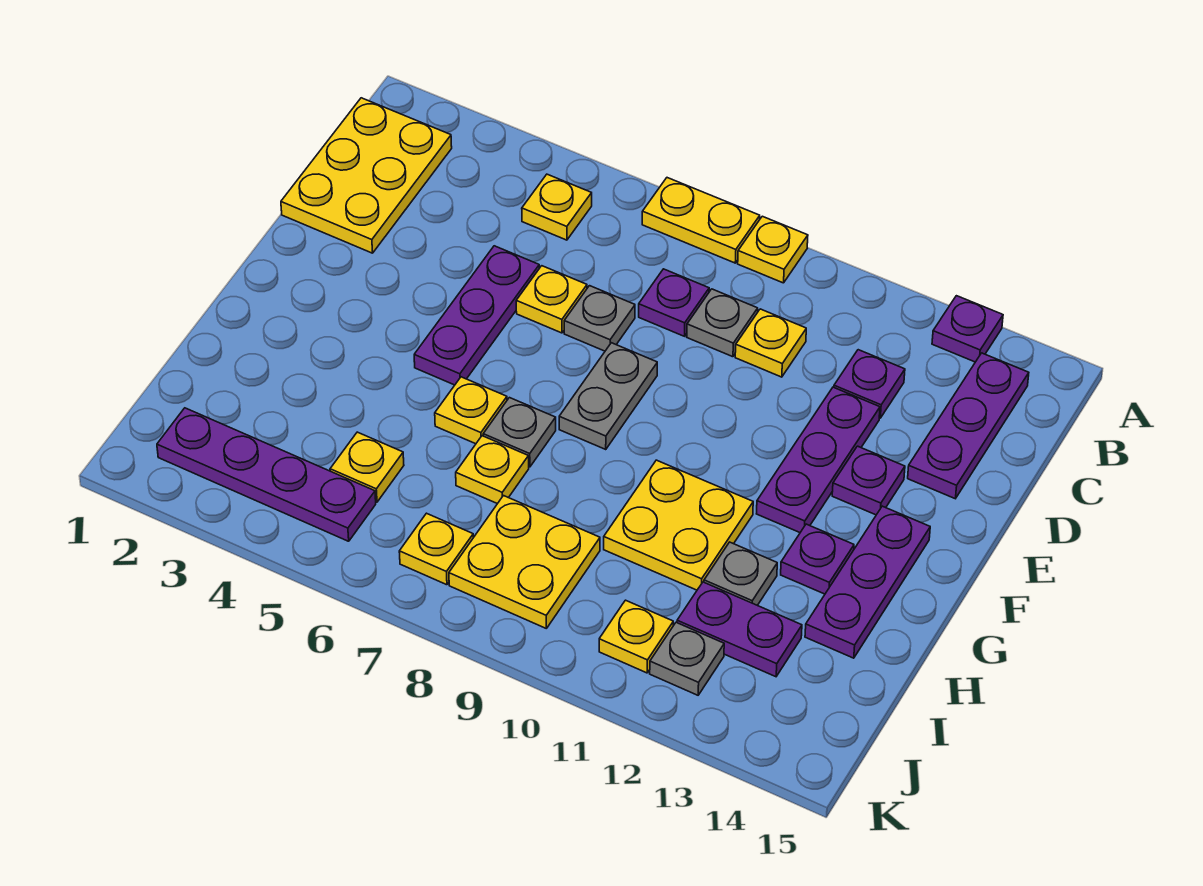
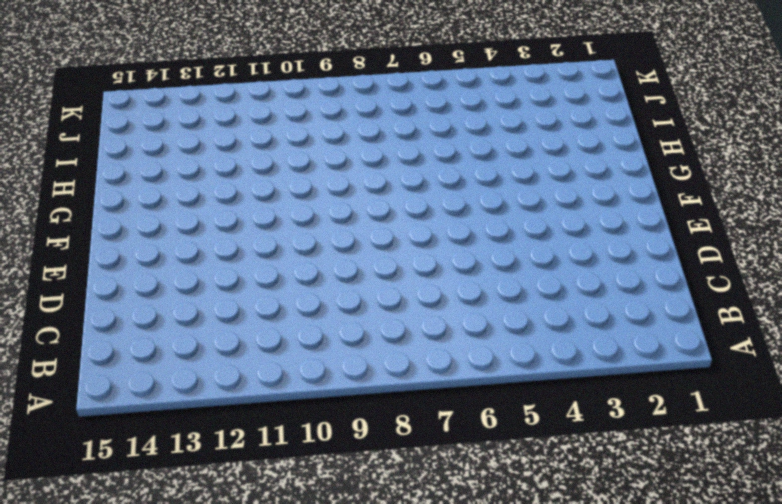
none -> yellow 1x2 plate [642,178,760,263]
none -> yellow 1x1 plate [738,216,808,283]
none -> purple 1x1 plate [932,296,1003,362]
none -> yellow 2x3 plate [281,98,452,253]

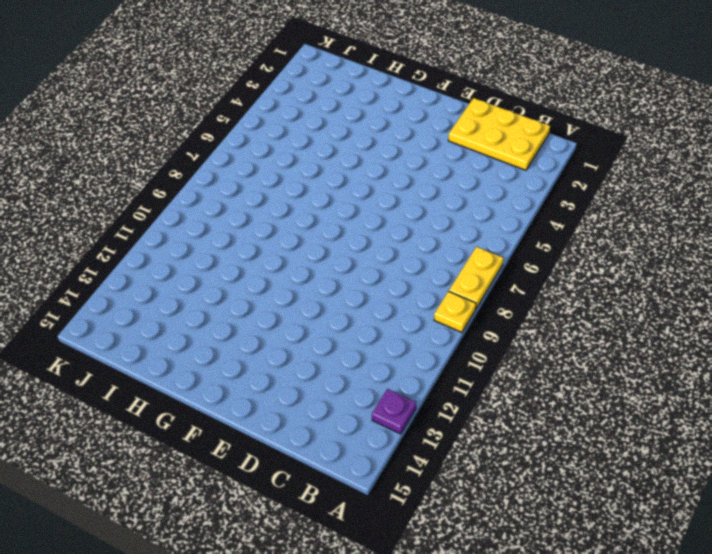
none -> yellow 1x1 plate [522,174,592,240]
none -> purple 1x3 plate [908,353,1029,499]
none -> purple 1x1 plate [639,269,709,336]
none -> grey 1x1 plate [687,289,758,357]

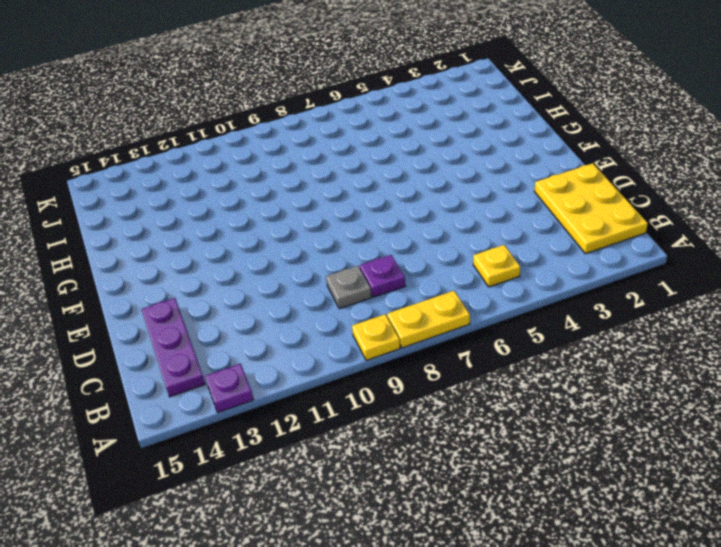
none -> yellow 1x1 plate [735,309,806,377]
none -> purple 1x1 plate [834,350,905,418]
none -> purple 1x3 plate [414,246,539,385]
none -> yellow 1x1 plate [516,266,587,333]

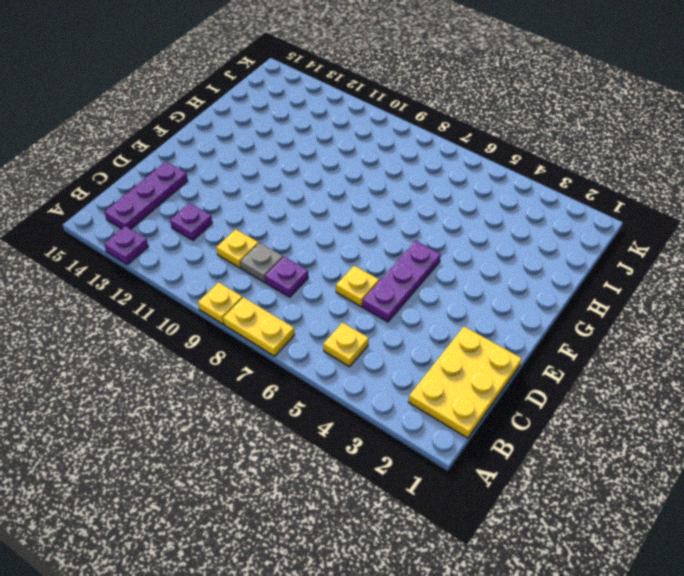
none -> grey 1x1 plate [564,286,635,351]
none -> purple 1x3 plate [757,387,880,532]
none -> grey 1x2 plate [559,343,657,449]
none -> purple 1x1 plate [832,446,905,515]

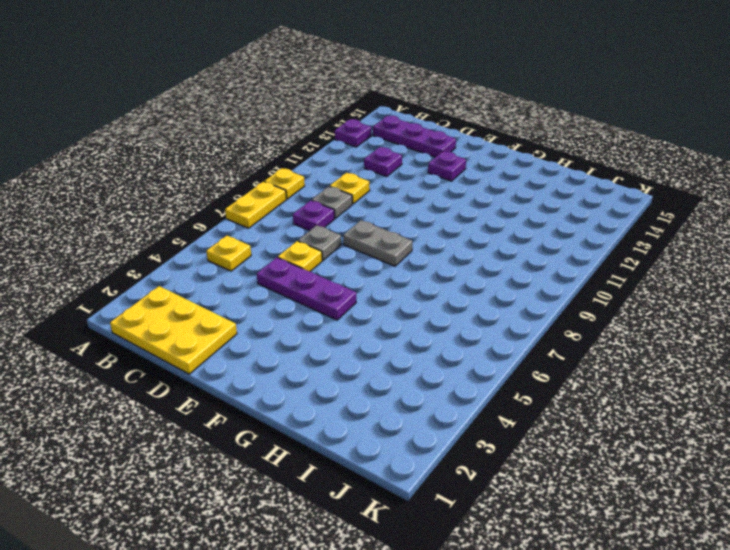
none -> purple 1x3 plate [757,387,880,532]
none -> purple 1x3 plate [805,506,930,658]
none -> yellow 1x1 plate [435,377,507,444]
none -> grey 1x1 plate [483,398,556,467]

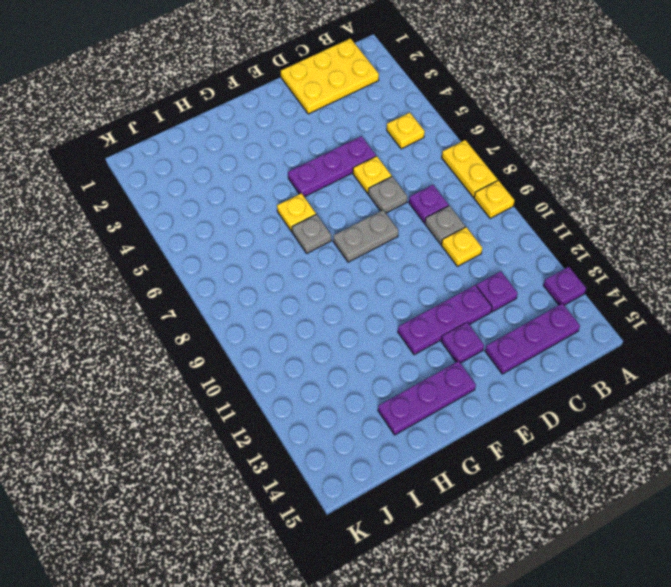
none -> yellow 2x2 plate [604,460,753,590]
none -> purple 1x1 plate [781,524,854,594]
none -> yellow 1x1 plate [456,436,529,504]
none -> grey 1x1 plate [704,542,777,605]

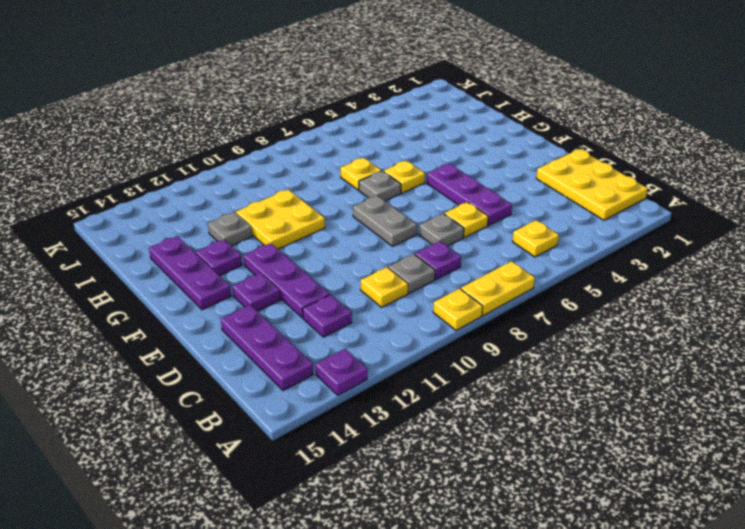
none -> yellow 1x1 plate [330,432,404,502]
none -> yellow 2x2 plate [449,496,600,629]
none -> purple 1x2 plate [677,582,802,677]
none -> purple 1x4 plate [157,408,376,541]

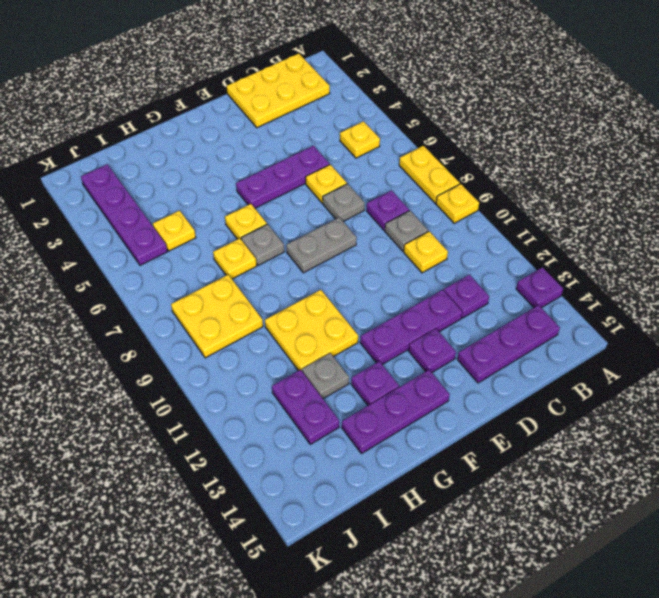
none -> yellow 1x1 plate [399,513,473,585]
none -> yellow 1x1 plate [599,600,673,673]
none -> grey 1x1 plate [650,622,724,695]

